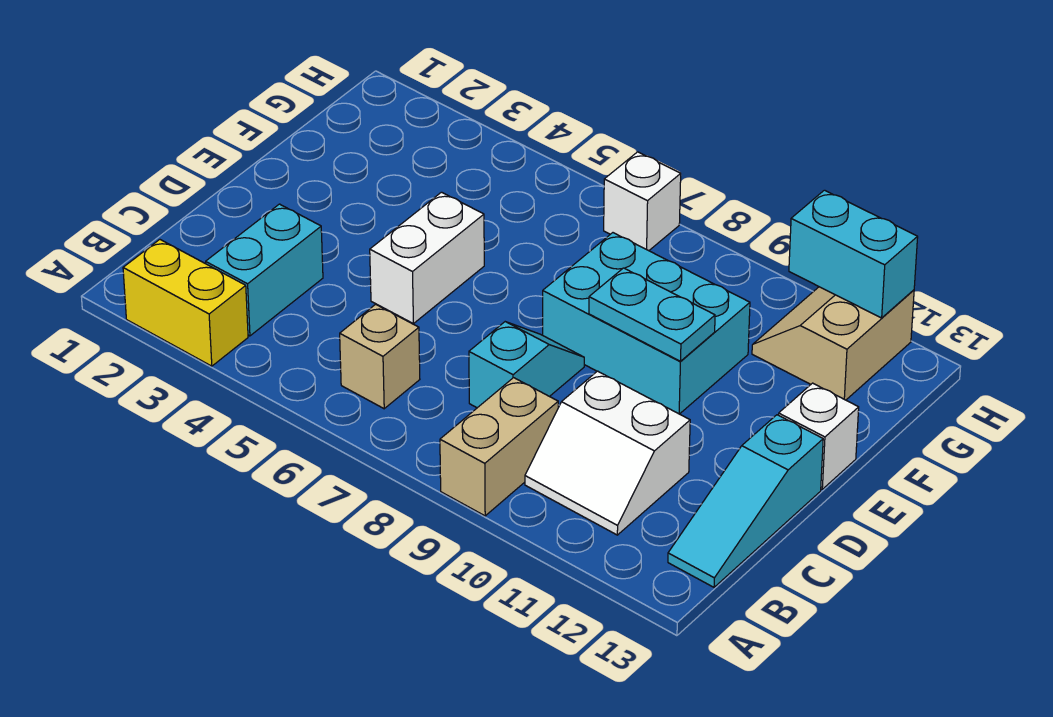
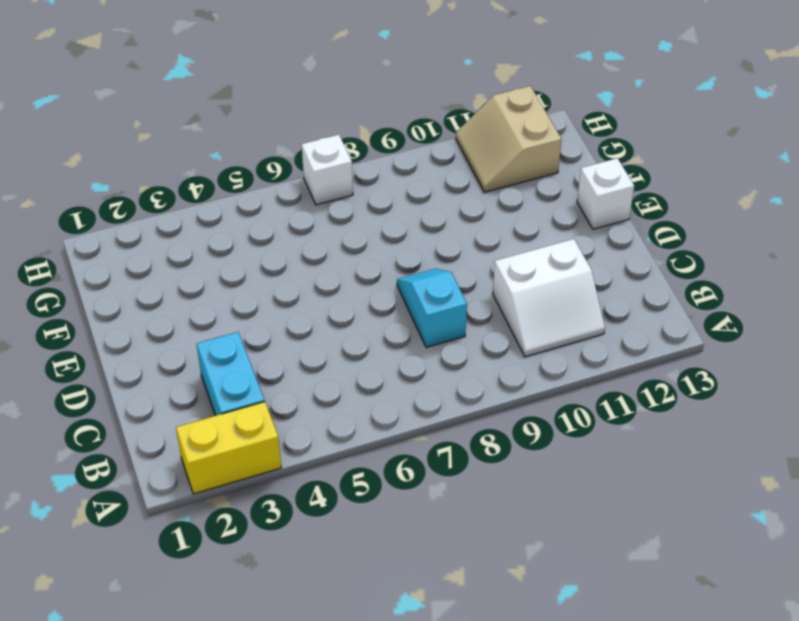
none -> tan 1x2 brick [440,378,558,516]
none -> tan 1x1 brick [340,304,420,409]
none -> cyan 1x3 slope [668,415,823,587]

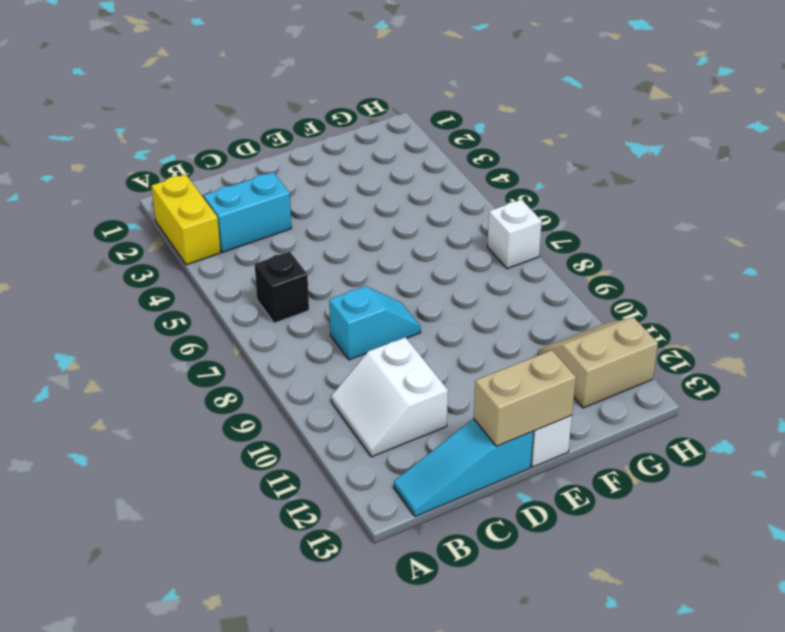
black 1x1 brick [255,252,309,323] -> tan 1x1 brick [340,304,420,409]
tan 1x2 brick [474,350,576,446] -> tan 1x2 brick moved to [440,378,558,516]
none -> white 1x2 brick [370,192,484,324]
none -> cyan 2x3 brick [543,233,750,414]
none -> cyan 1x2 plate [589,268,715,361]

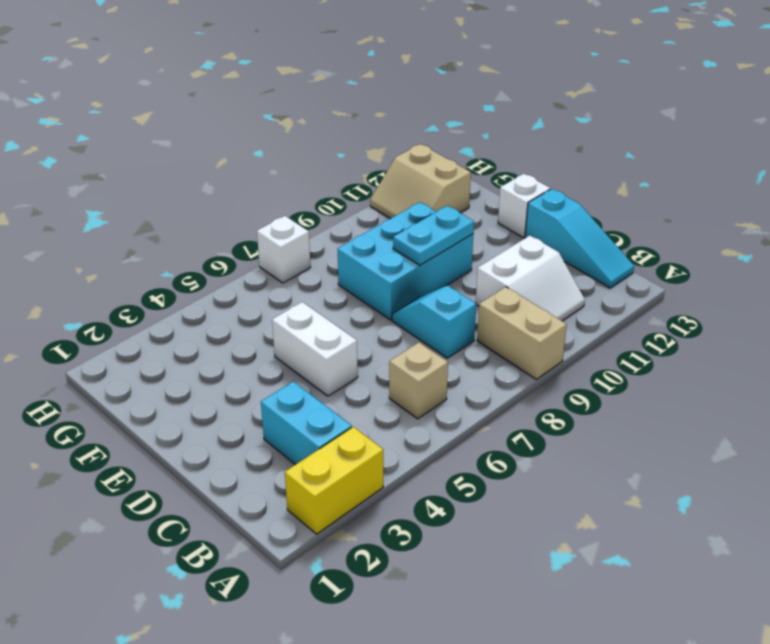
none -> cyan 1x2 brick [789,190,918,318]

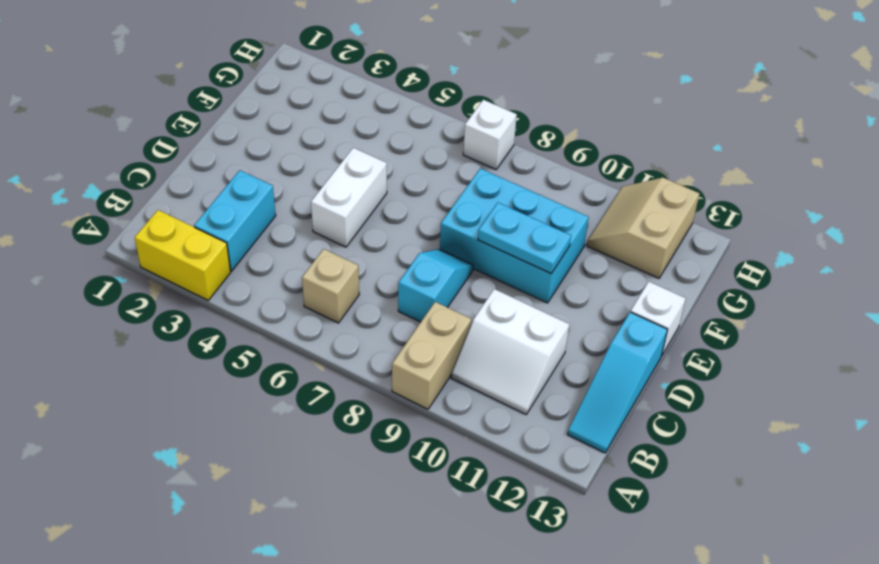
none -> cyan 1x2 brick [789,190,918,318]

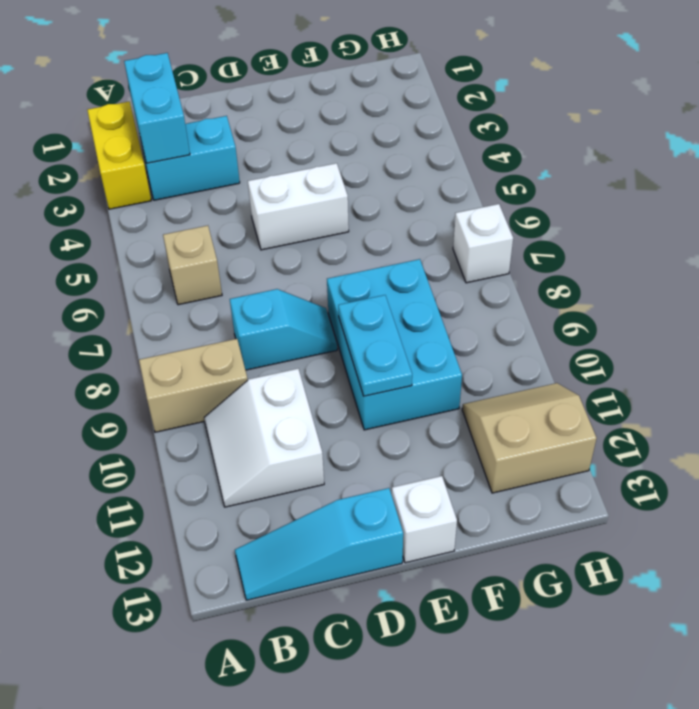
cyan 1x2 brick [124,53,190,163] -> cyan 1x2 brick moved to [789,190,918,318]

